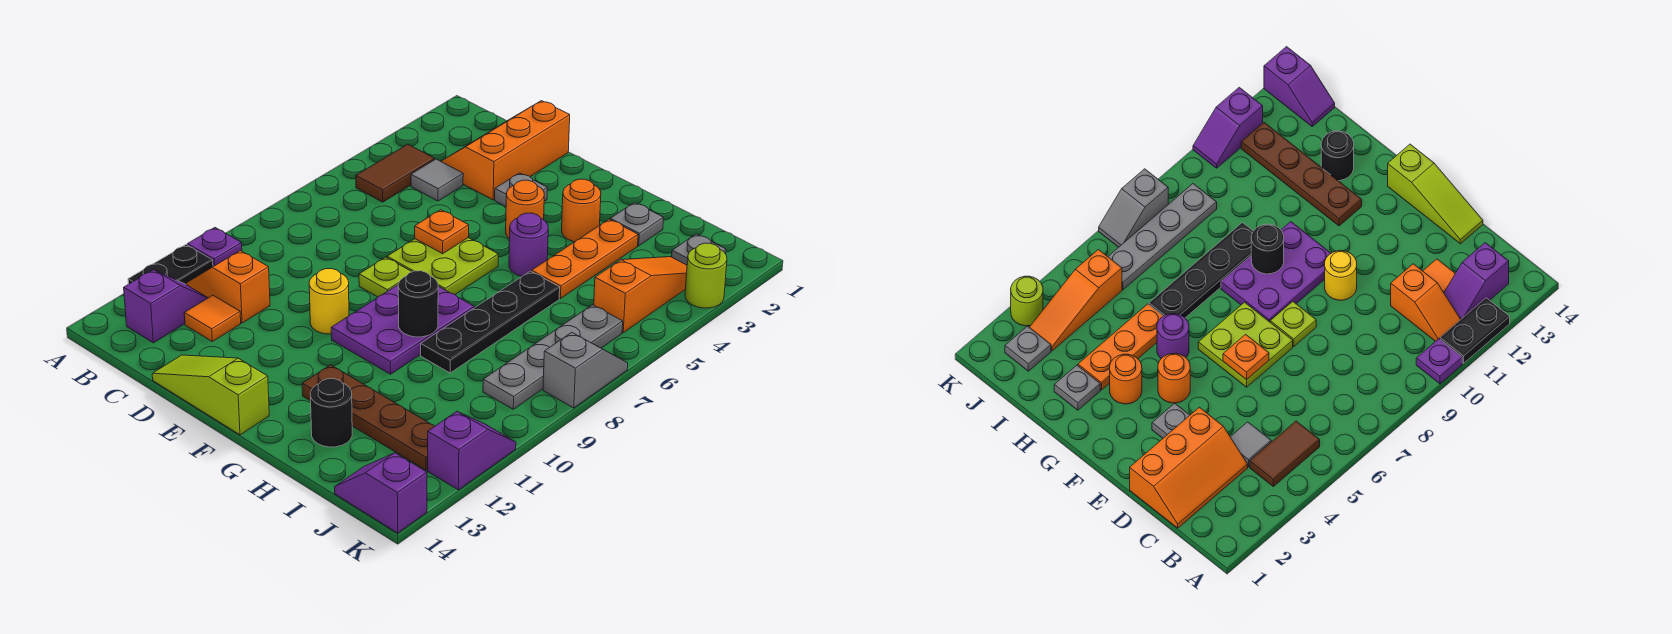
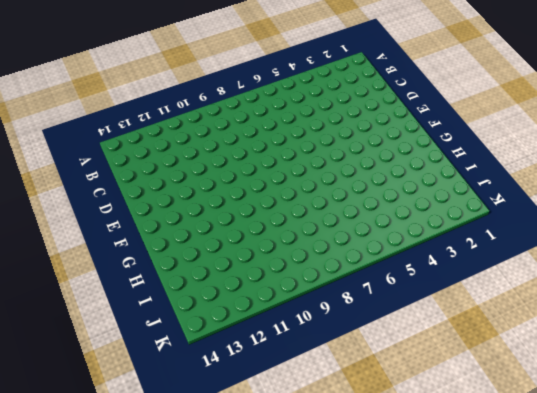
none -> purple 1x1 plate [187,228,242,267]
none -> black 1x2 plate [128,245,213,284]
none -> brown 1x2 tile [356,144,435,202]
none -> orange 1x2 slope [186,251,270,323]

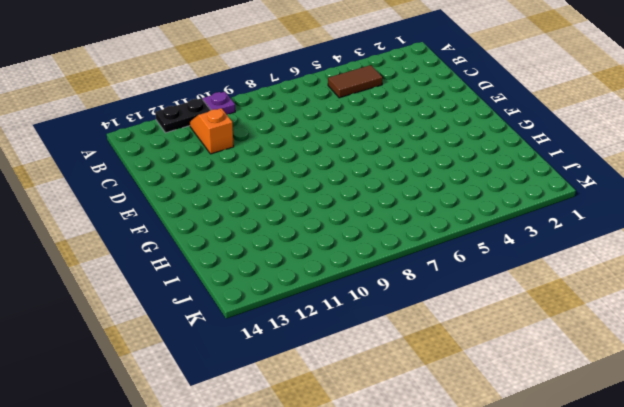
none -> purple 1x2 slope [124,270,208,343]
none -> orange 2x3 slope [441,101,570,200]
none -> grey 1x1 tile [411,159,463,201]
none -> orange 1x1 tile [184,295,241,341]

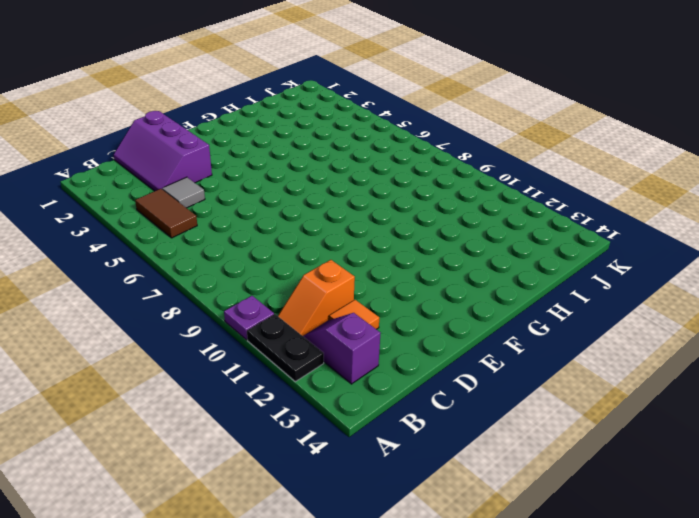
purple 2x3 slope [114,111,212,191] -> orange 2x3 slope [441,101,570,200]
none -> lime 1x3 slope [152,355,269,435]
none -> grey 1x1 plate [495,173,547,207]
none -> lime 2x2 plate [387,238,498,294]
none -> lime 1x1 plate [359,257,412,297]

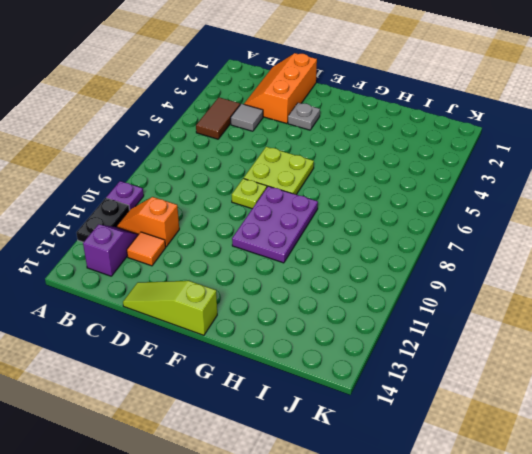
none -> yellow 1x1 round brick [309,269,349,334]
none -> orange 1x1 round brick [506,180,544,239]
none -> orange 1x1 round brick [562,179,601,242]
none -> purple 1x1 round brick [509,213,548,276]

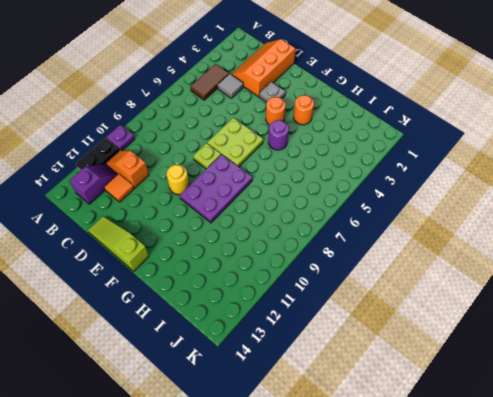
none -> brown 1x4 plate [302,365,435,470]
none -> grey 1x1 plate [610,203,663,246]
none -> orange 1x3 plate [532,219,638,299]
none -> black 1x4 plate [421,271,560,373]

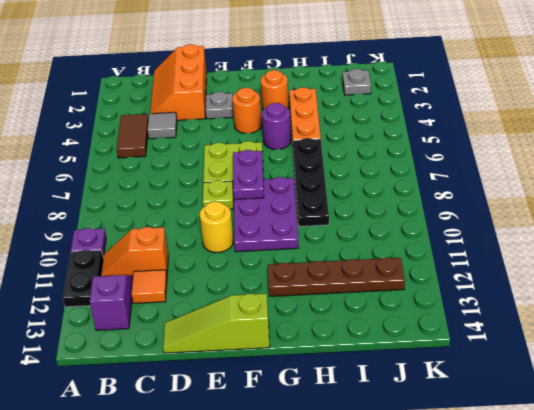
purple 1x2 plate [233,150,264,200] -> none
none -> grey 1x1 plate [610,203,663,246]
none -> black 1x1 round brick [310,379,352,447]
none -> orange 1x3 slope [594,257,687,332]
none -> grey 1x4 plate [483,305,623,409]

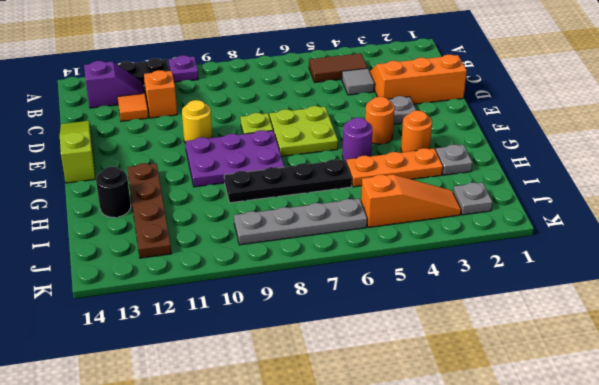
none -> purple 1x2 slope [335,453,427,533]
none -> lime 1x1 round brick [685,243,727,308]
none -> grey 1x2 slope [543,332,628,408]
none -> purple 1x2 slope [428,411,516,490]

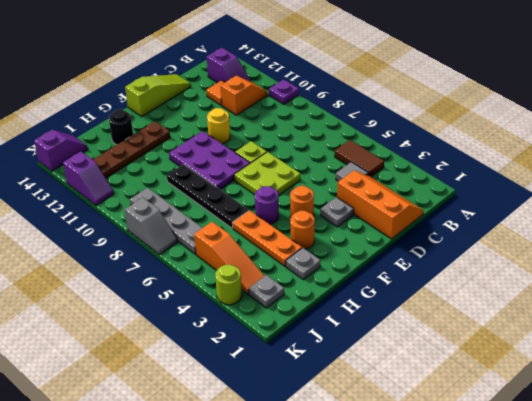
none -> black 1x2 plate [128,245,213,284]
none -> orange 1x1 plate [415,210,469,254]
none -> black 1x1 round brick [398,271,438,337]

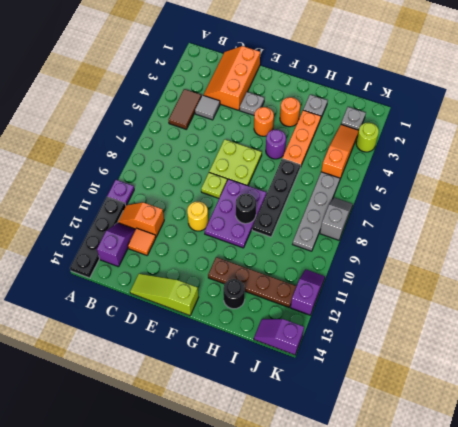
black 1x4 plate [70,197,126,278] -> black 1x2 plate [128,245,213,284]
none -> orange 1x1 plate [415,210,469,254]

